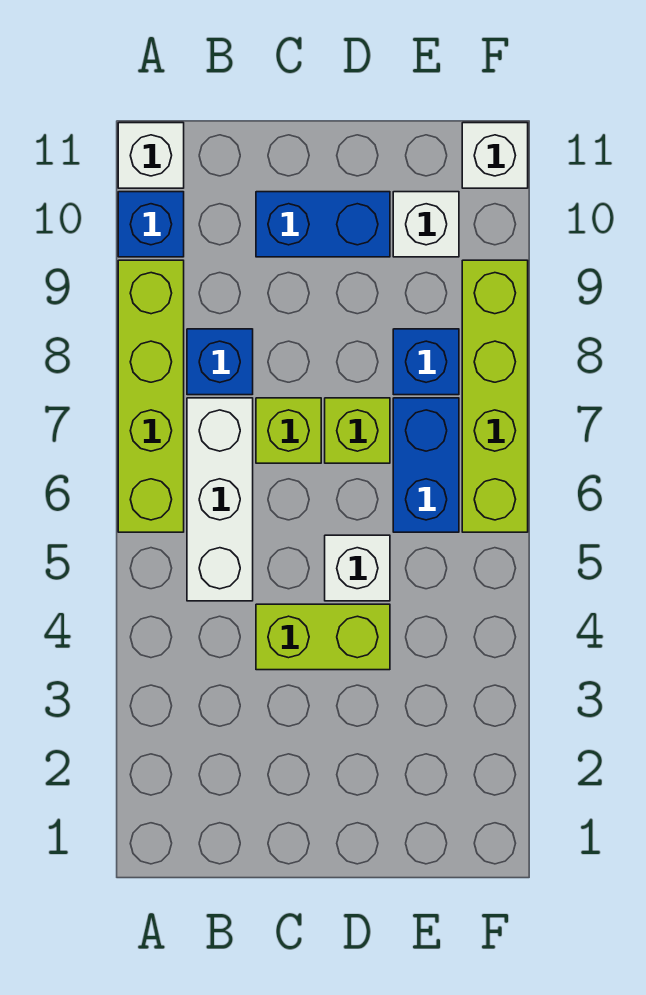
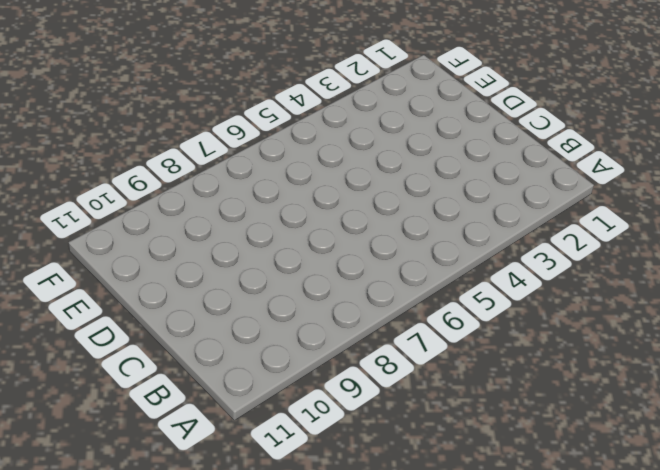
none -> lime 1x4 brick [118,260,184,532]
none -> blue 1x1 brick [118,192,184,257]
none -> white 1x1 brick [118,123,184,188]

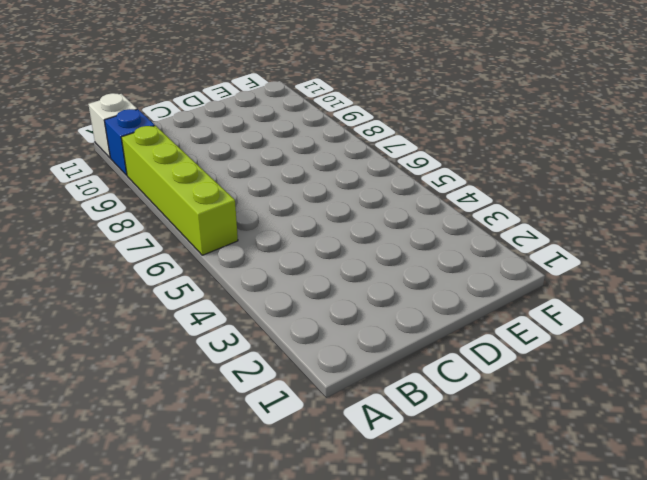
none -> white 1x3 brick [187,398,253,601]
none -> blue 1x1 brick [187,329,253,395]
none -> lime 1x2 brick [256,604,390,670]

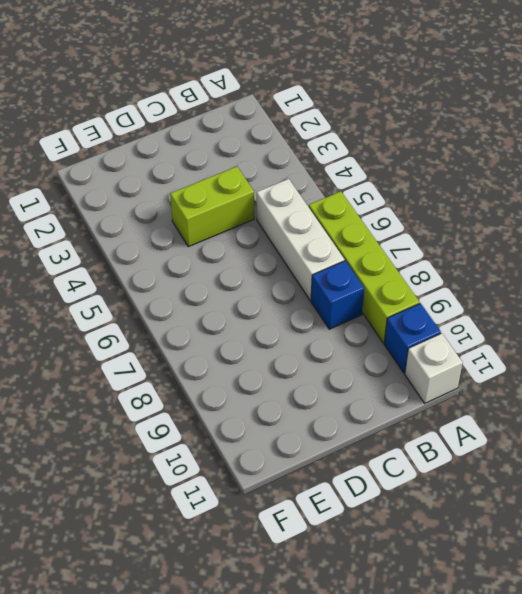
none -> lime 1x1 brick [256,398,321,463]
none -> blue 1x2 brick [256,192,390,257]
none -> white 1x1 brick [325,535,390,601]

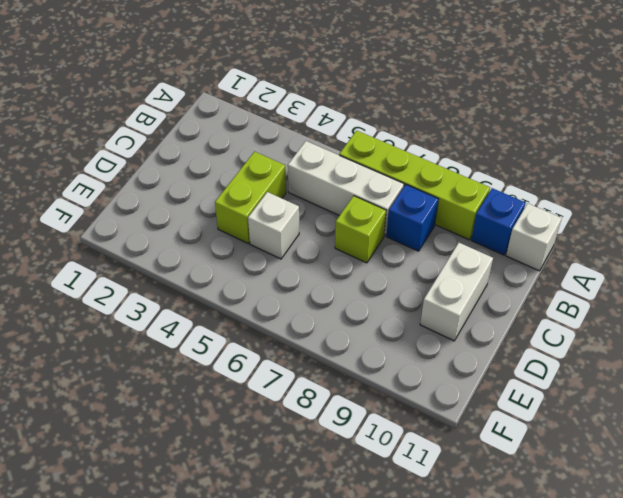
white 1x2 brick [420,243,493,341] -> blue 1x2 brick [256,192,390,257]
none -> lime 1x1 brick [325,398,390,463]
none -> blue 1x2 brick [393,398,459,532]
none -> blue 1x1 brick [393,329,459,395]

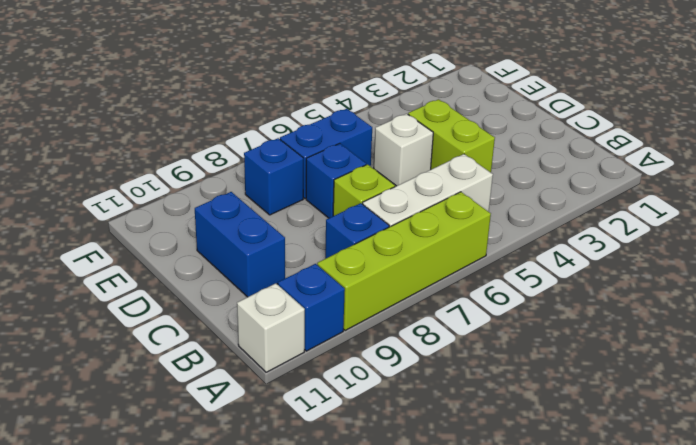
blue 1x1 brick [306,143,366,218] -> lime 1x1 brick [325,398,390,463]
none -> white 1x1 brick [393,192,459,257]
none -> lime 1x4 brick [462,260,528,532]
none -> white 1x1 brick [462,123,528,188]

